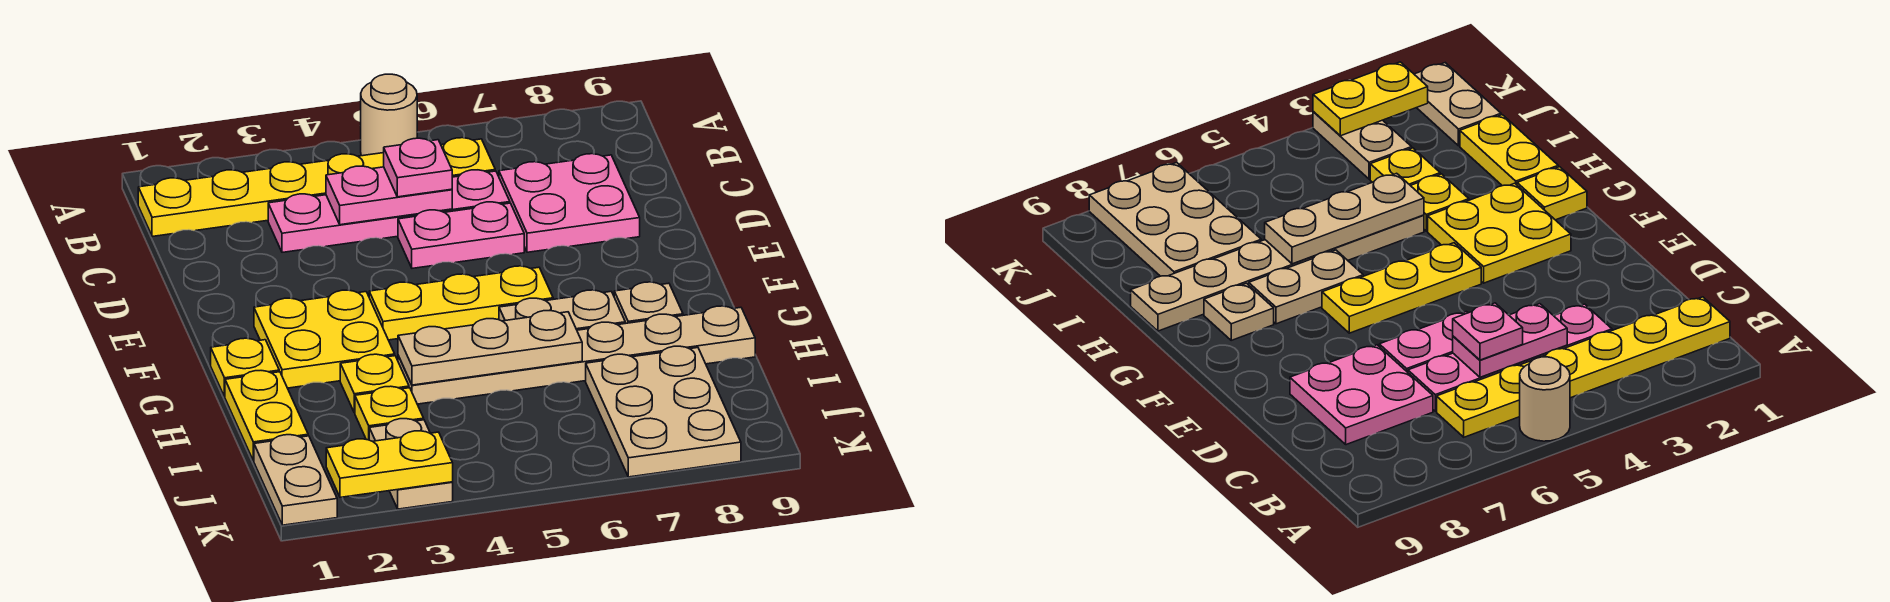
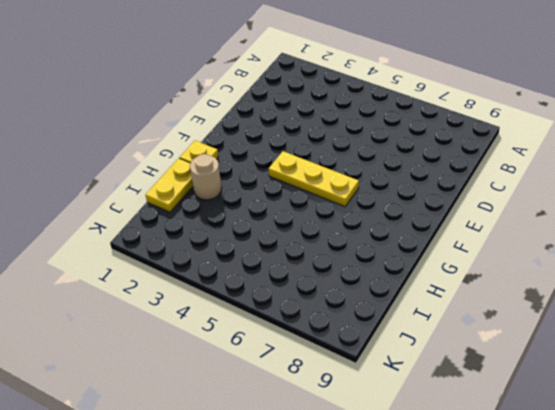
tan 1x1 round brick [190,154,222,200] -> tan 1x1 round brick moved to [361,74,417,156]
none -> yellow 1x6 plate [138,138,495,237]
none -> pink 1x4 plate [268,170,510,252]
none -> pink 2x2 plate [499,154,640,252]

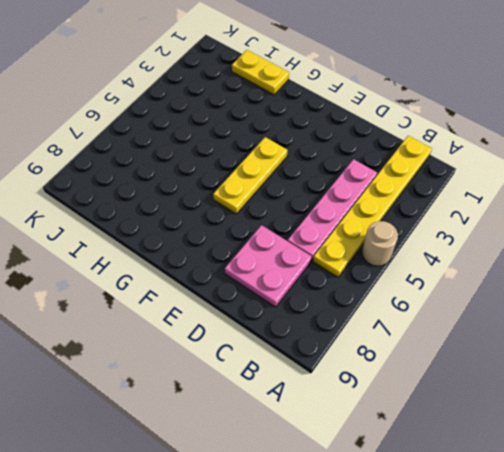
none -> pink 1x2 plate [398,202,524,268]
none -> yellow 2x2 plate [254,290,395,388]
none -> yellow 1x1 plate [211,338,279,397]

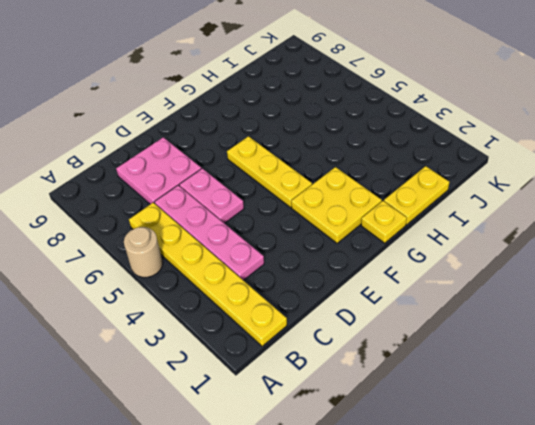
none -> tan 1x2 plate [499,290,625,330]
none -> tan 1x1 plate [614,282,683,323]
none -> yellow 1x1 plate [340,354,409,413]

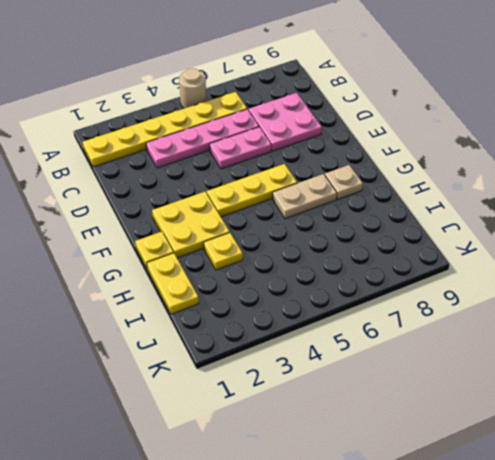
none -> tan 1x6 plate [398,306,755,404]
none -> yellow 1x1 plate [355,386,424,440]
none -> tan 2x3 plate [586,346,741,477]

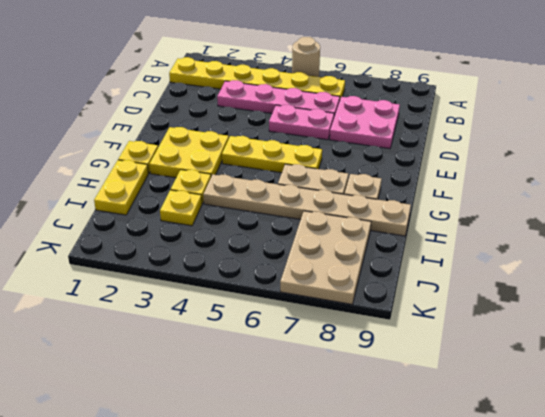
none -> tan 1x2 plate [254,435,337,525]
none -> tan 1x2 plate [369,419,453,509]
none -> pink 1x2 plate [326,166,452,225]

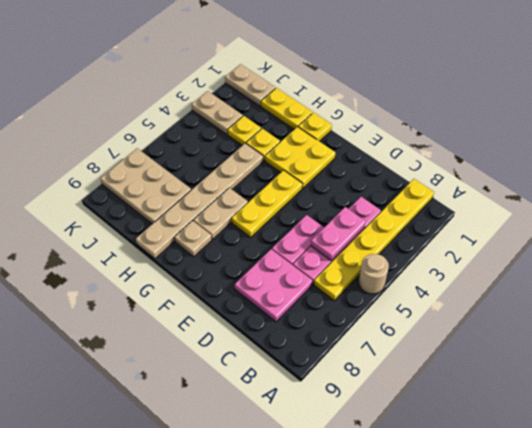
none -> tan 1x3 plate [398,311,582,385]
none -> yellow 1x2 plate [326,431,453,497]
none -> pink 1x1 plate [384,138,452,197]

